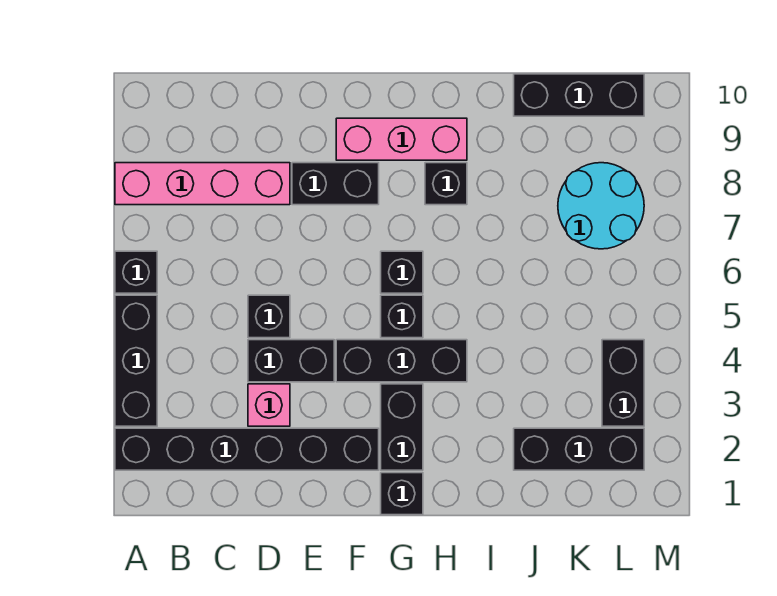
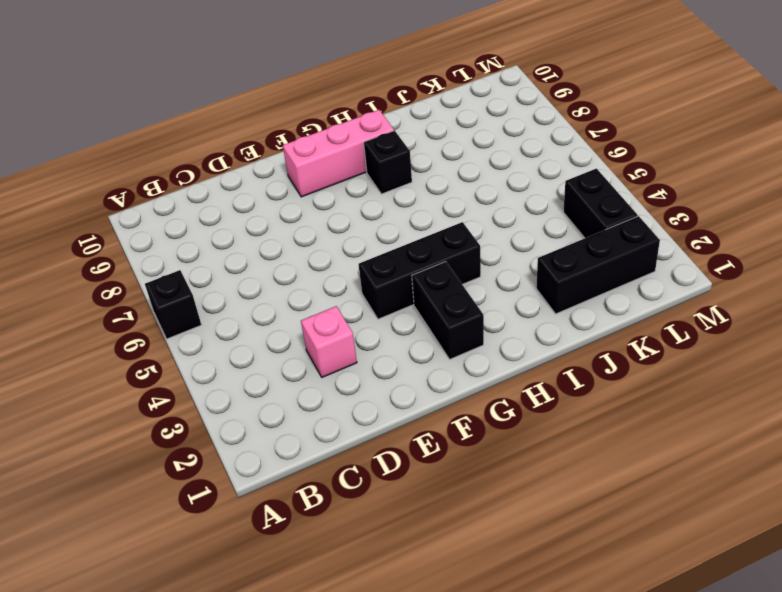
none -> black 1x6 brick [115,428,379,470]
none -> black 1x3 brick [115,295,157,426]
none -> pink 1x4 brick [115,163,290,205]

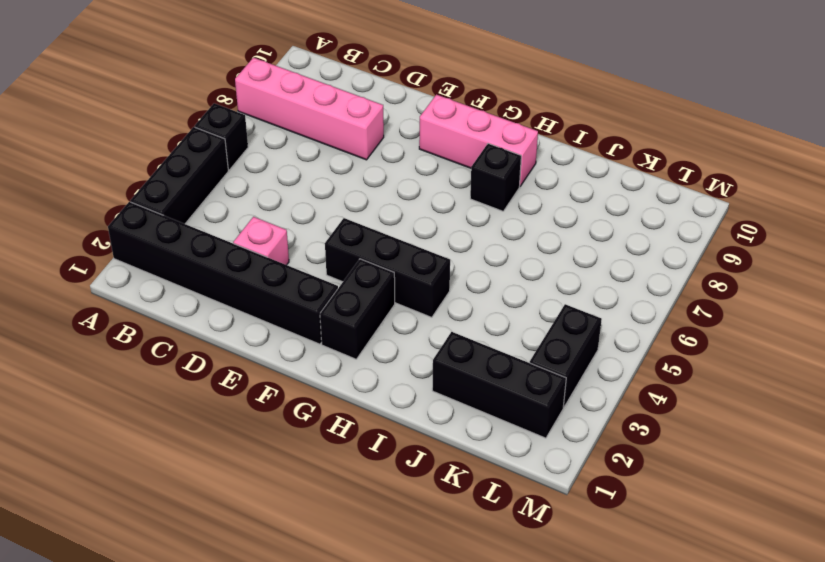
none -> black 1x2 brick [248,340,334,382]
none -> black 1x1 brick [248,295,290,338]
none -> black 1x2 brick [292,163,379,205]

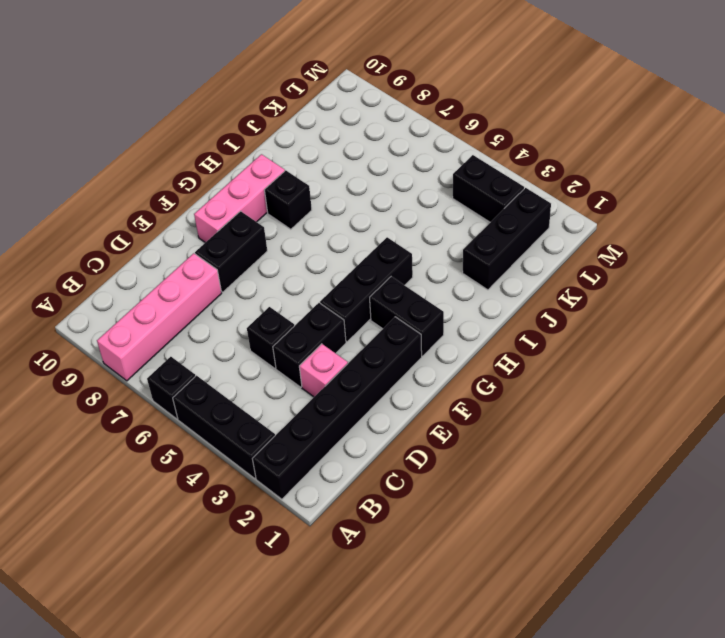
none -> black 1x1 brick [381,473,423,515]
none -> black 1x1 brick [381,295,423,338]
none -> black 1x1 brick [381,251,423,293]

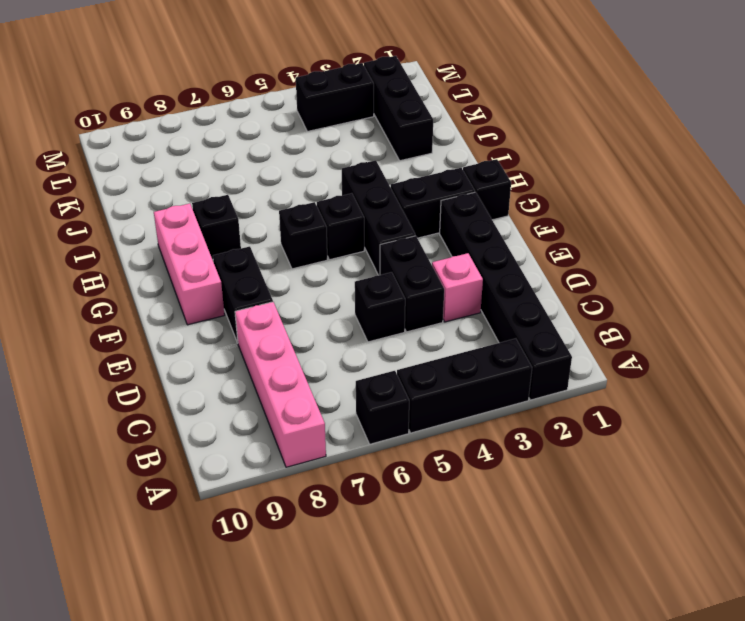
none -> black 1x3 brick [514,74,644,116]
none -> cyan 2x2 round brick [558,163,644,249]

